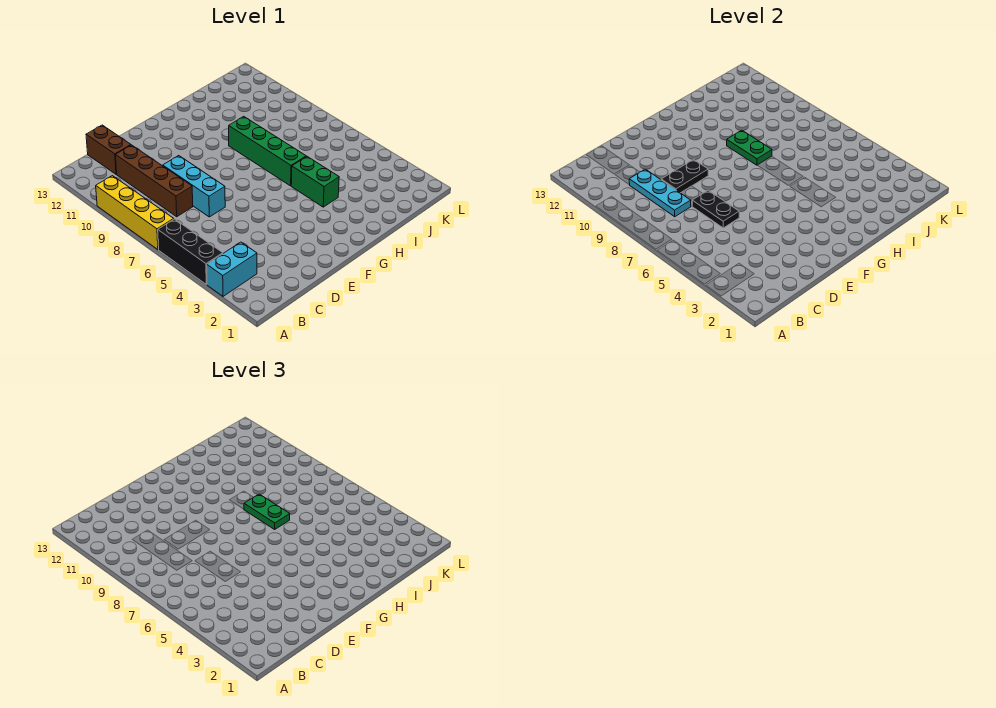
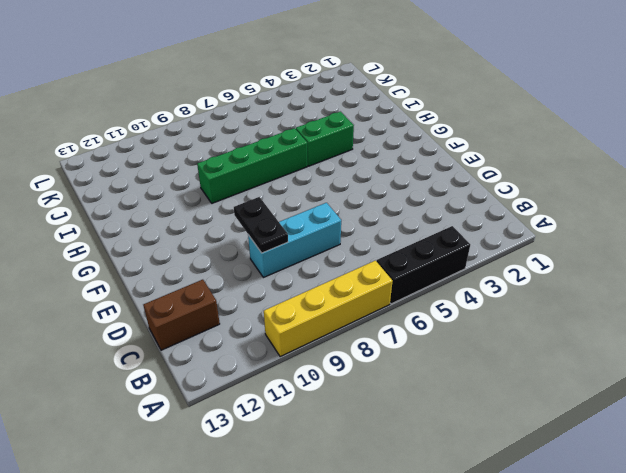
none -> cyan 1x2 brick [207,242,257,296]
none -> brown 1x4 brick [116,145,193,217]
none -> cyan 1x3 plate [629,169,691,217]

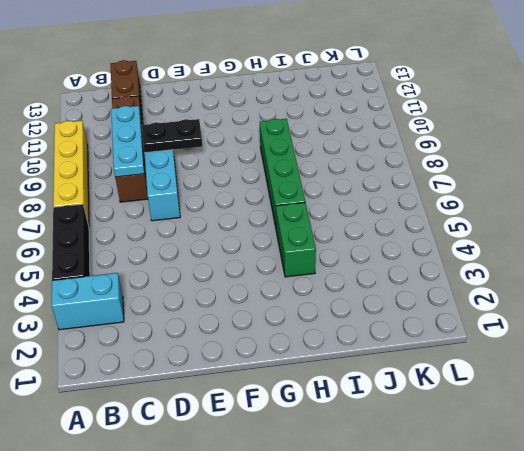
none -> black 1x2 plate [692,190,739,228]
none -> green 1x2 plate [727,130,772,165]
none -> green 1x2 plate [244,494,290,529]

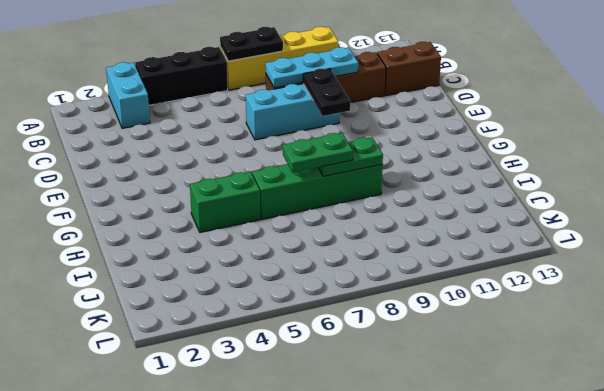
black 1x2 plate [220,27,283,61] -> black 1x2 plate moved to [692,190,739,228]

